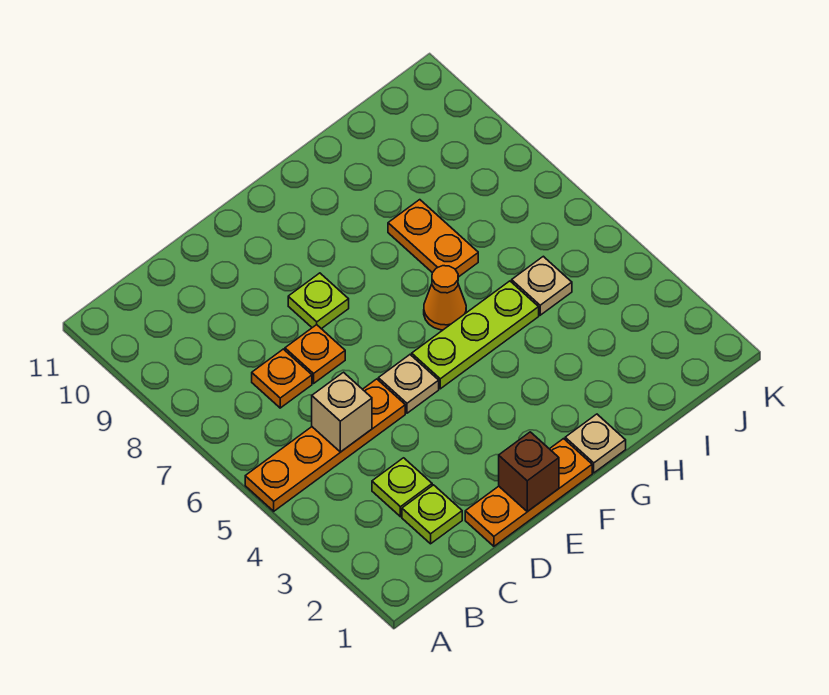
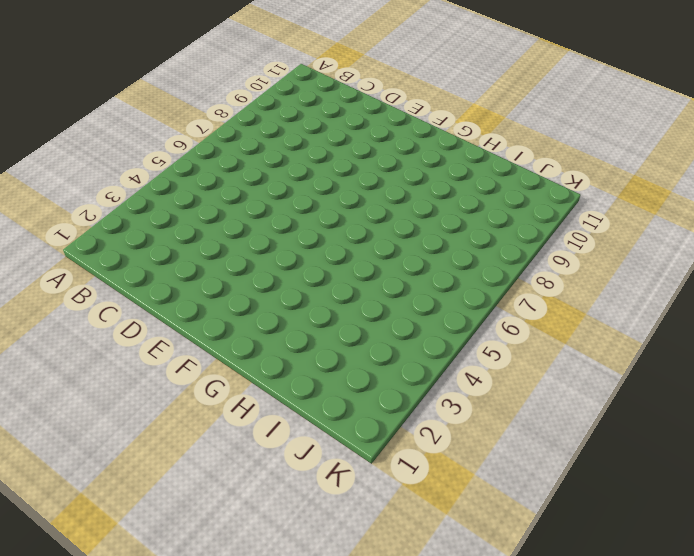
none -> orange 1x4 plate [245,379,405,511]
none -> lime 1x1 plate [402,485,462,544]
none -> lime 1x1 plate [372,458,432,517]

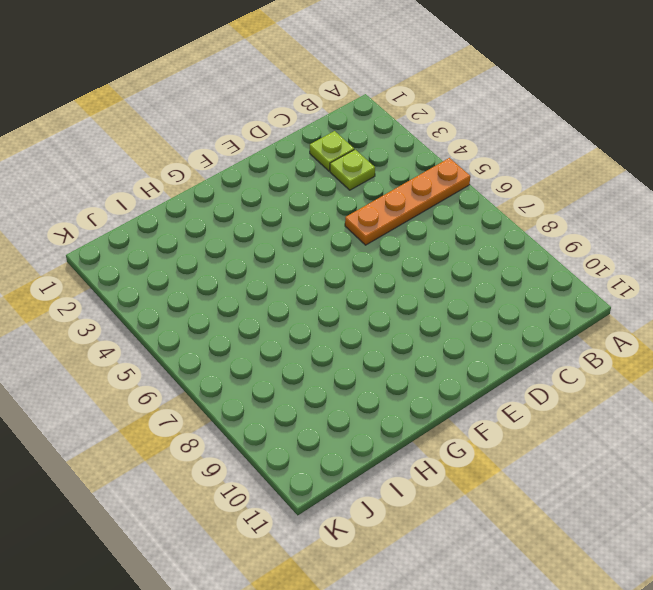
none -> orange 1x1 plate [252,349,312,408]
none -> orange 1x3 plate [465,439,592,546]
none -> orange 1x1 plate [285,325,345,383]

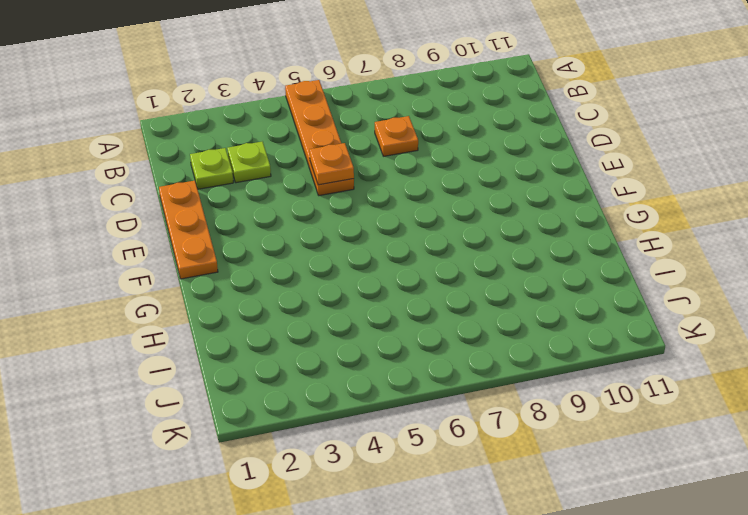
orange 1x1 plate [310,143,354,185] -> orange 1x1 plate moved to [285,325,345,383]
none -> tan 1x1 plate [378,355,439,413]
none -> lime 1x1 plate [288,273,349,329]
none -> lime 1x3 plate [412,281,539,389]

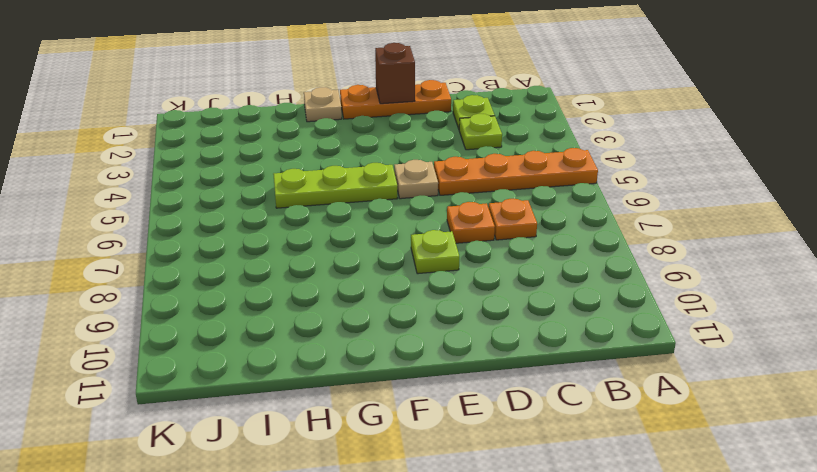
none -> orange 1x1 cone [424,266,466,330]
none -> orange 1x2 plate [388,200,478,277]
none -> tan 1x1 plate [512,256,572,315]

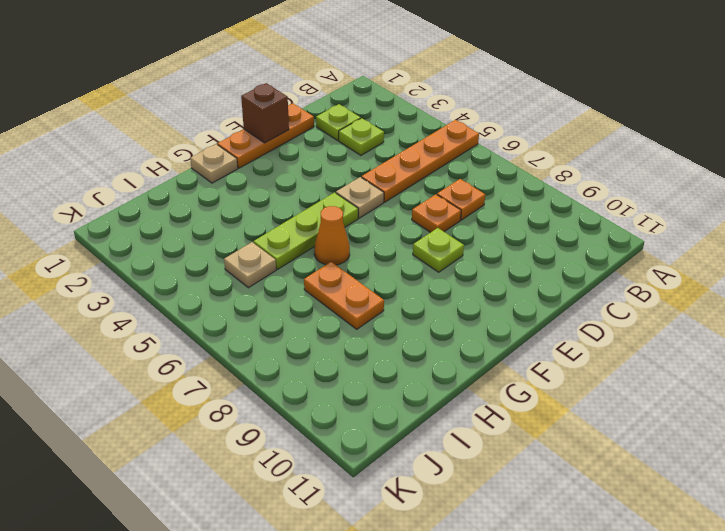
none -> tan 1x1 brick [312,372,372,452]

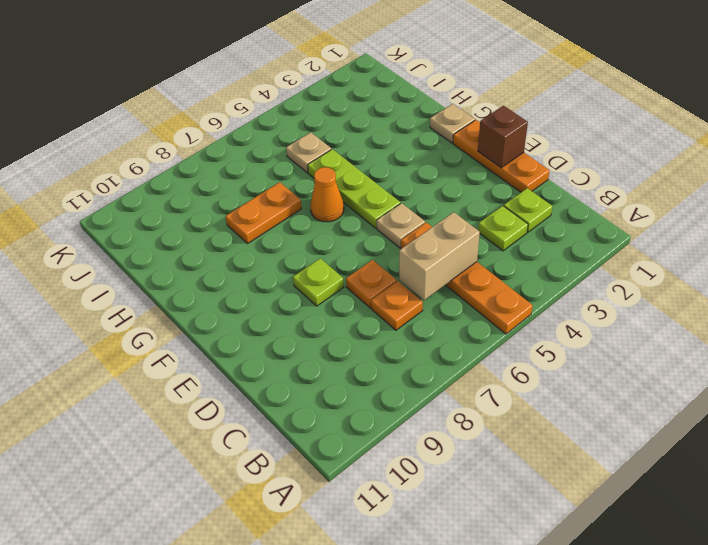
tan 1x2 brick [399,212,480,300] -> tan 1x1 brick [312,372,372,452]

